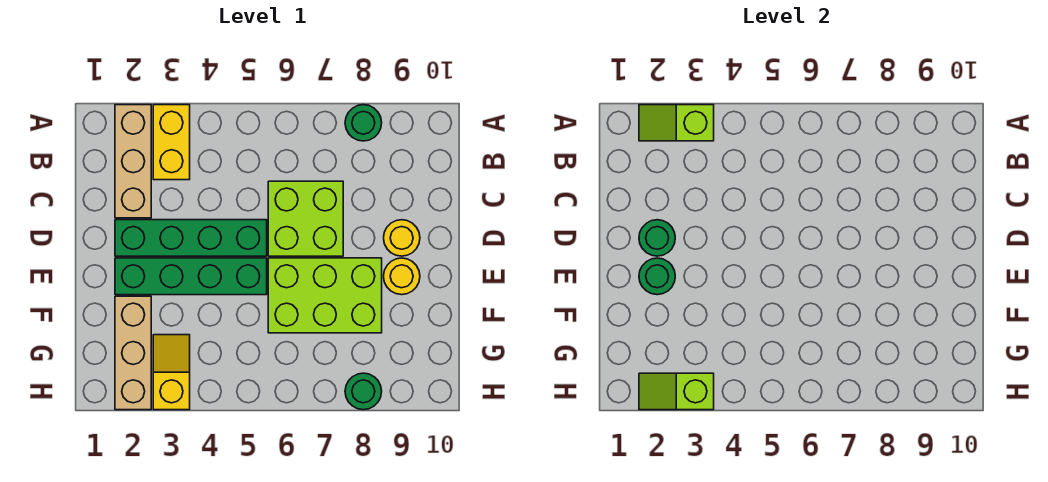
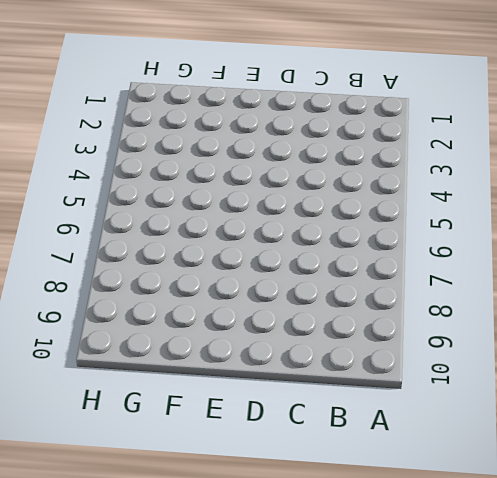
none -> tan 1x3 brick [115,105,151,218]
none -> yellow 1x2 brick [153,105,190,180]
none -> green 1x1 round brick [345,105,382,141]

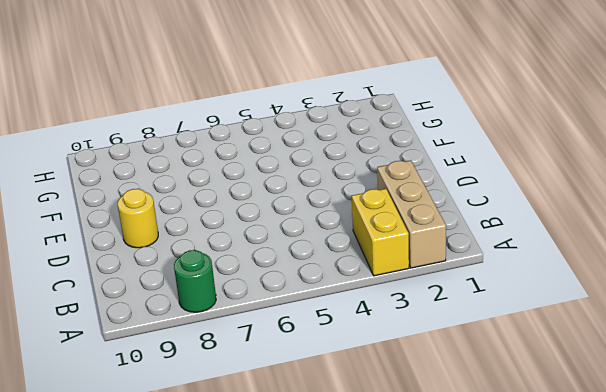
none -> lime 2x2 brick [268,181,343,256]
none -> green 1x4 brick [115,220,267,256]
none -> green 1x4 brick [115,258,267,295]

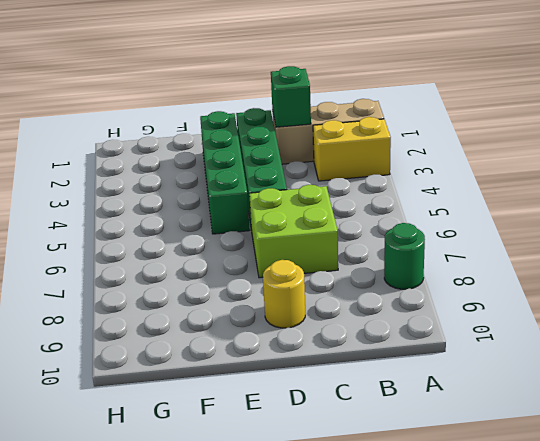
green 1x1 brick [271,66,311,127] -> none
none -> lime 2x3 brick [268,258,382,333]
none -> yellow 1x1 round brick [384,258,420,295]
none -> tan 1x3 brick [115,296,151,410]

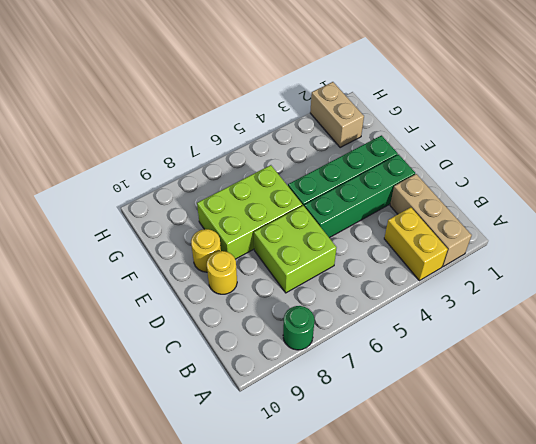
tan 1x2 brick [310,82,364,148] -> tan 1x3 brick [115,296,151,410]
none -> yellow 1x2 slope [153,335,190,410]
none -> green 1x1 round brick [345,373,382,410]
none -> lime 1x2 slope [639,105,714,141]

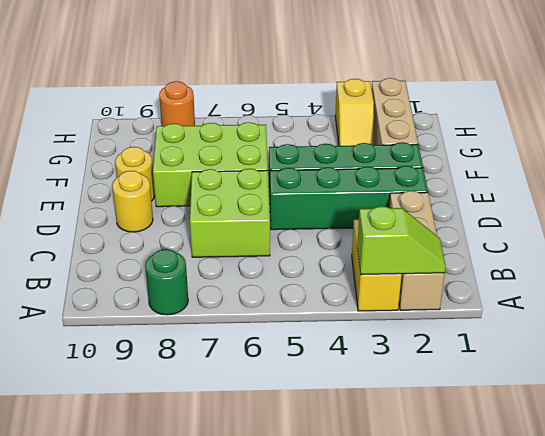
orange 1x1 round brick [159,81,195,126] -> green 1x1 round brick [345,373,382,410]
none -> green 1x1 round brick [639,220,675,256]
none -> green 1x1 round brick [639,258,675,295]
none -> lime 1x2 slope [639,373,714,410]

